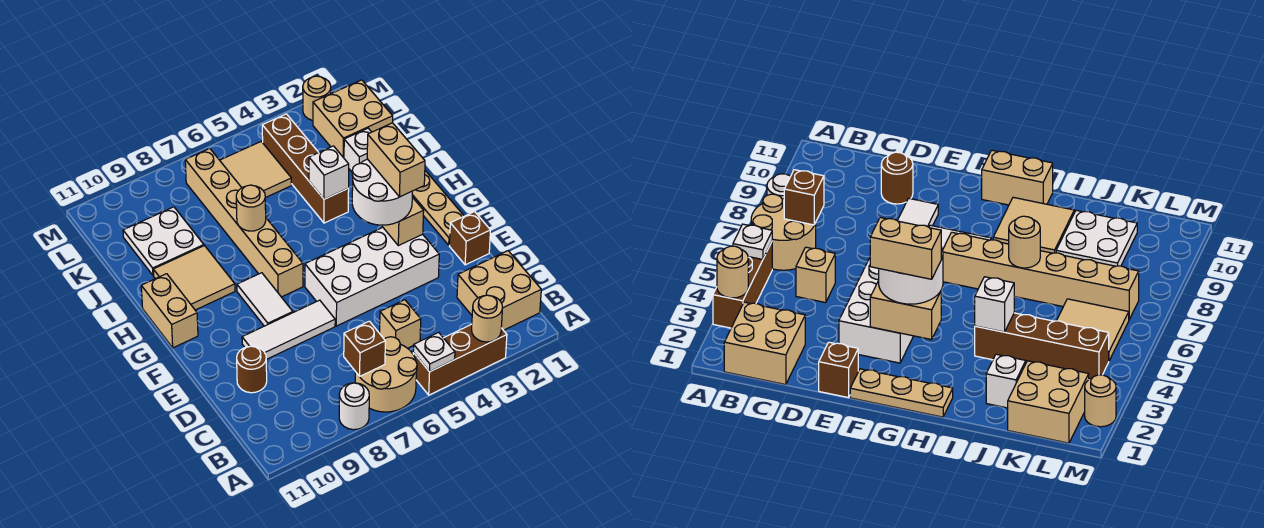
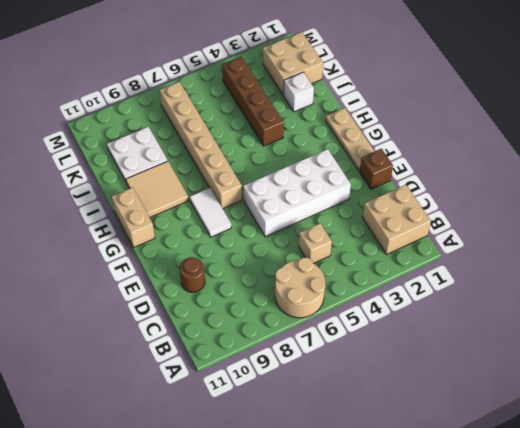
none -> brown 1x3 brick [413,325,507,395]
none -> white 1x1 round brick [339,383,369,430]
none -> white 1x3 tile [242,300,335,359]

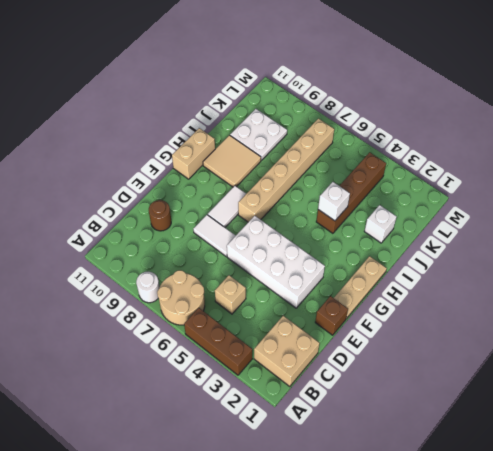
white 1x2 tile [193,215,236,256] -> white 1x3 tile [242,300,335,359]
none -> tan 2x2 brick [313,80,393,158]
none -> tan 2x2 tile [220,142,292,198]
none -> tan 1x1 round brick [303,76,331,120]

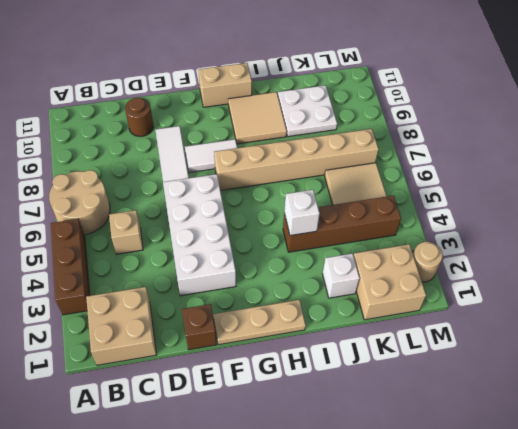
none -> white 1x1 round brick [339,383,369,430]
none -> tan 1x1 round brick [472,295,503,342]
none -> white 1x1 plate [413,332,455,372]

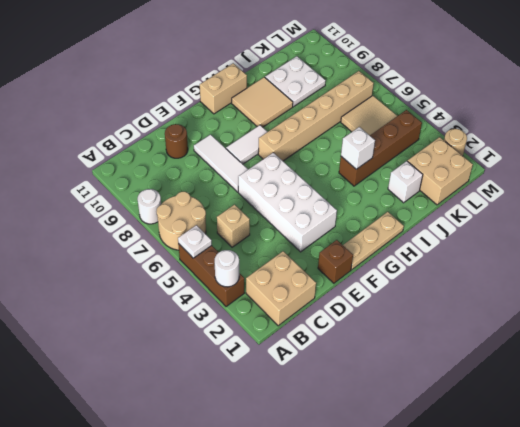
white 1x1 round brick [215,250,239,287] -> tan 1x1 round brick [472,295,503,342]
none -> brown 1x1 brick [344,321,385,376]
none -> tan 1x2 brick [381,197,424,246]
none -> tan 1x1 round brick [236,185,266,231]

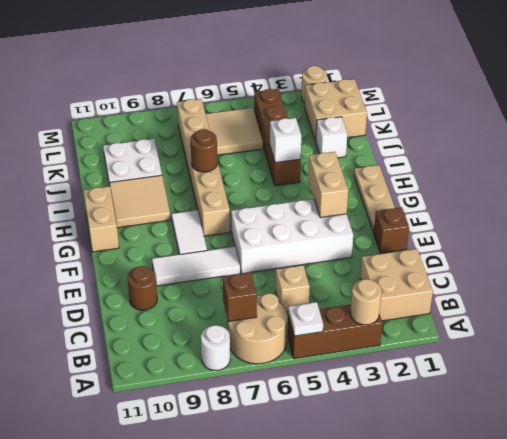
brown 1x1 round brick [191,129,217,172] -> tan 1x1 round brick [236,185,266,231]
none -> white 2x2 round brick [352,159,412,225]
none -> tan 1x2 brick [367,123,425,197]

